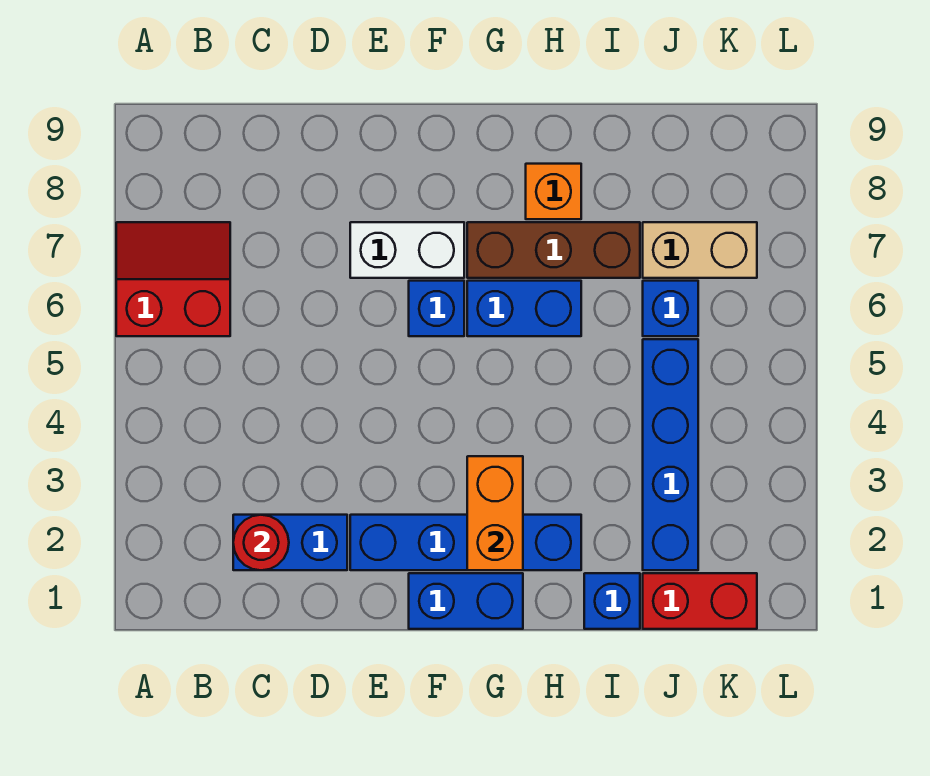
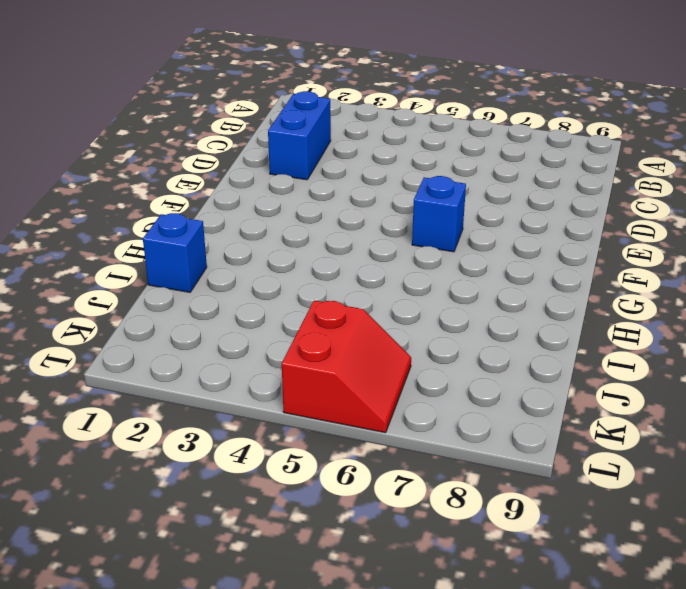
red 2x2 slope [282,300,411,433] -> red 2x2 slope moved to [116,222,230,336]
none -> blue 1x4 brick [350,515,581,570]
none -> white 1x2 brick [350,222,464,278]
none -> blue 1x2 brick [409,573,523,629]

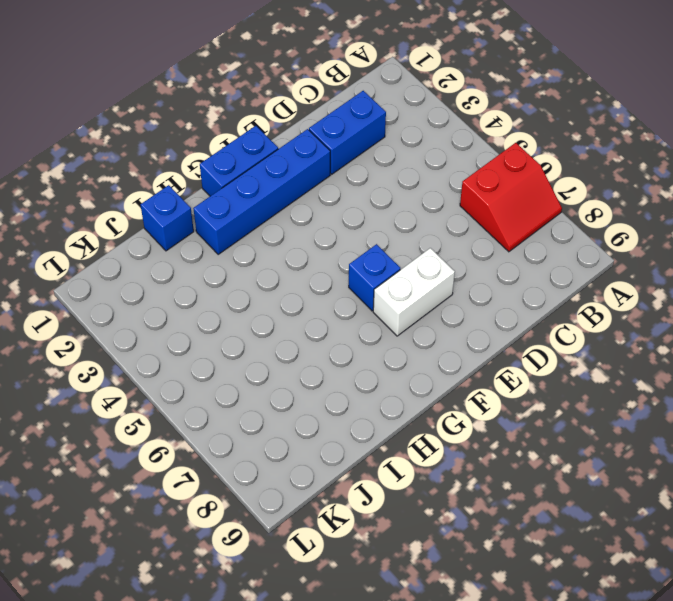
none -> blue 1x2 brick [467,281,581,336]
none -> brown 1x3 brick [467,222,640,278]
none -> orange 1x1 brick [526,164,581,219]

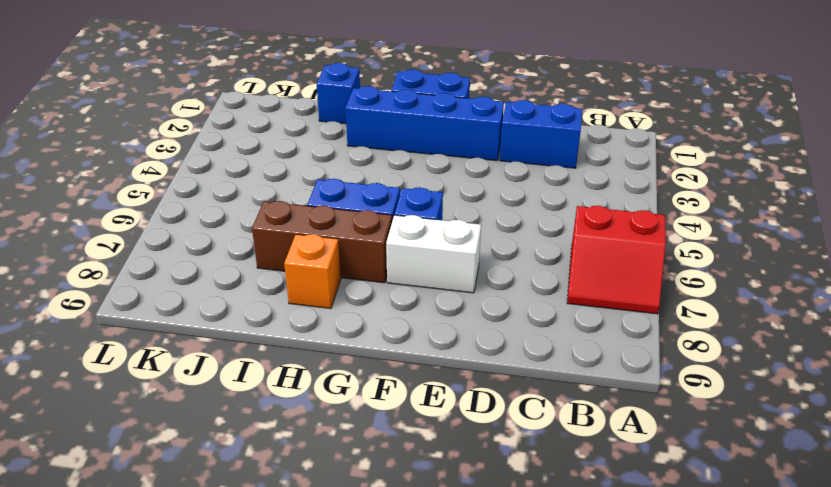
none -> red 1x2 brick [643,573,757,629]
none -> blue 1x4 brick [643,339,698,570]
none -> blue 1x1 brick [643,281,698,336]

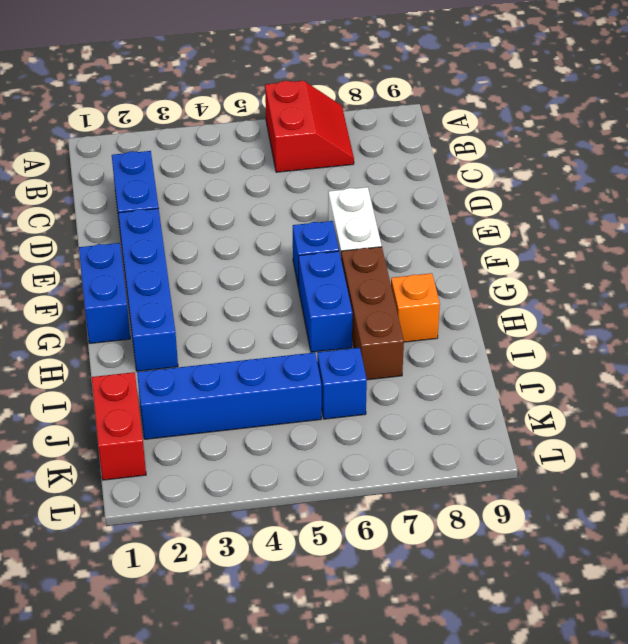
none -> blue 1x1 brick [584,573,640,629]
none -> tan 1x2 brick [643,222,757,278]
none -> red 1x1 round brick [233,515,289,570]

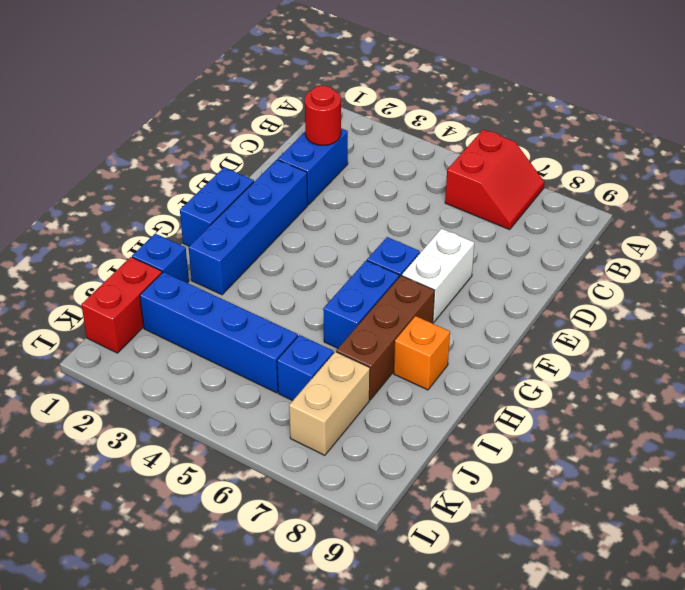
none -> orange 1x2 brick [467,456,523,570]

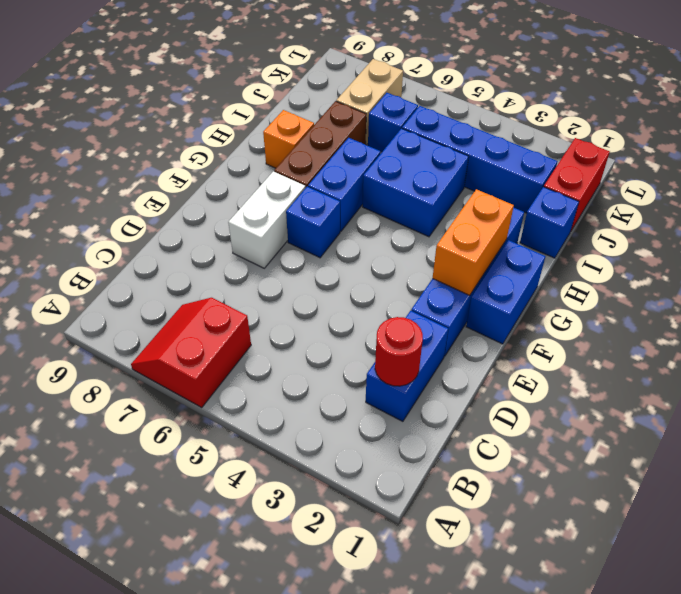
orange 1x2 brick [433,189,514,295] -> orange 1x2 brick turned to [467,456,523,570]
blue 2x2 brick [363,128,469,237] -> none

